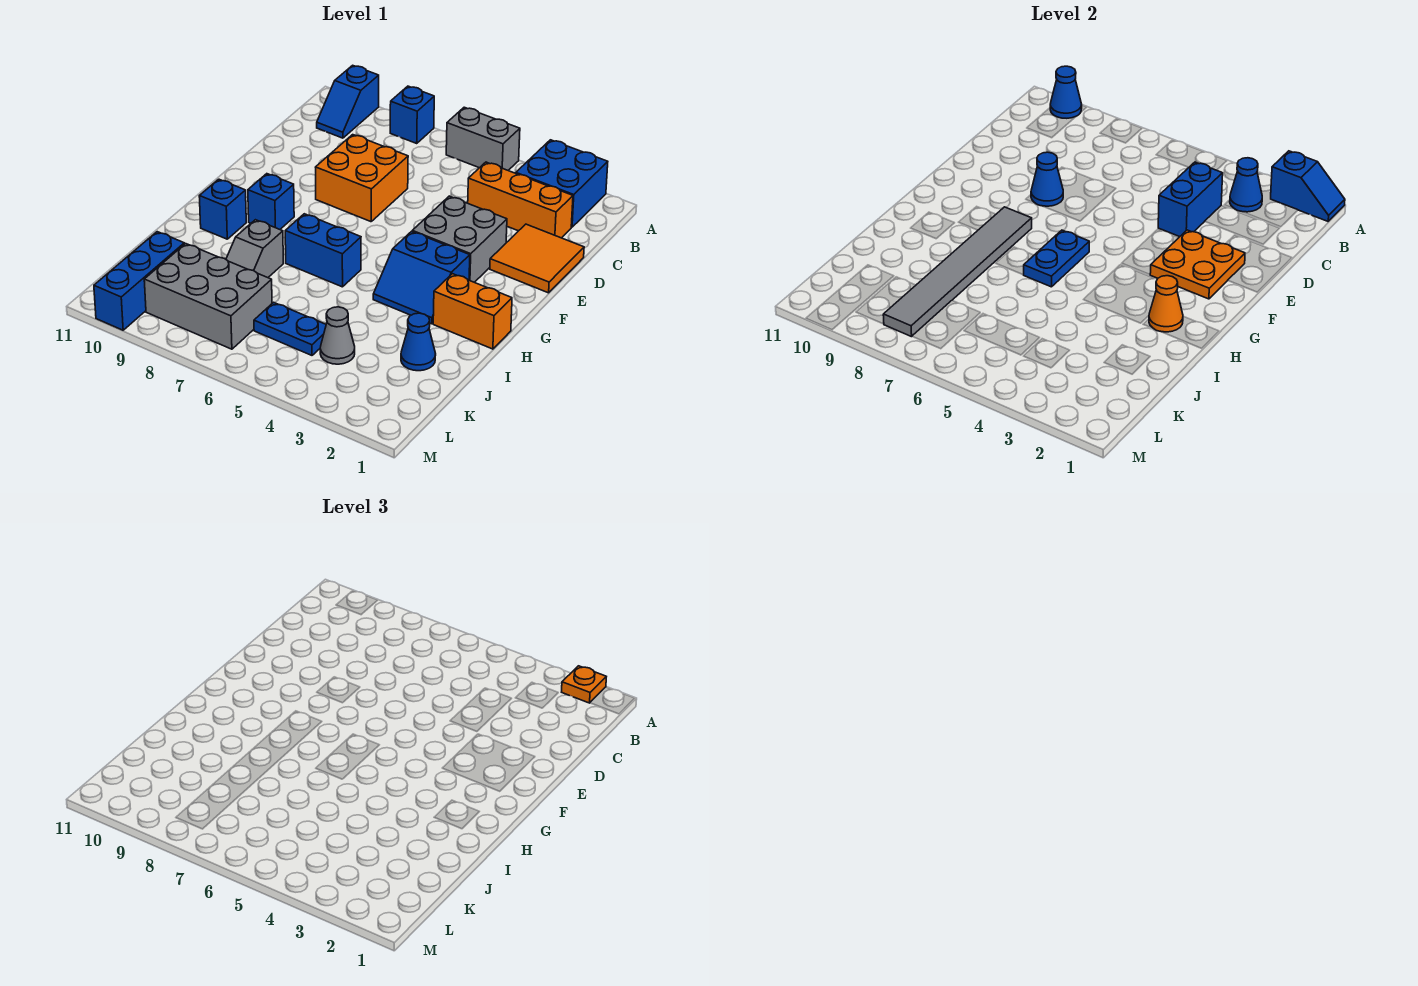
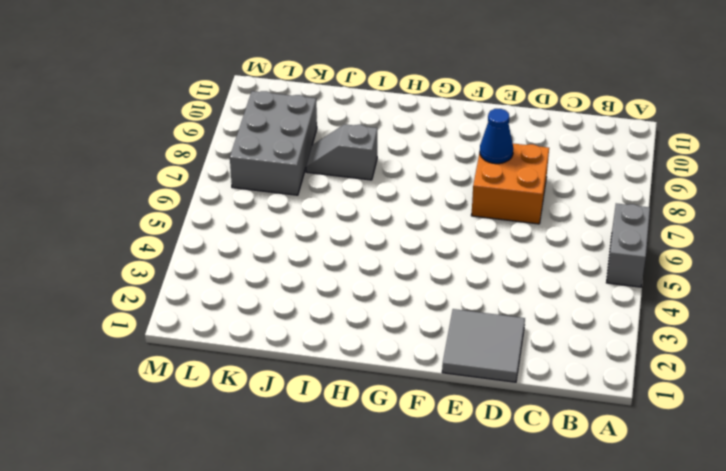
grey 2x2 tile [442,309,525,382] -> orange 2x2 tile [490,224,584,293]
none -> blue 2x2 brick [516,140,608,227]
none -> blue 1x1 brick [390,86,434,143]
none -> blue 1x2 slope [317,65,379,138]

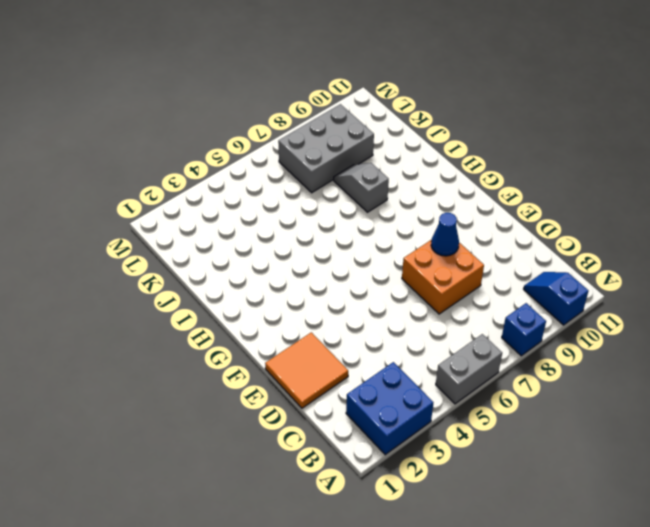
none -> orange 1x3 brick [468,162,573,238]
none -> grey 2x2 brick [412,196,507,282]
none -> blue 2x2 slope [373,231,470,324]

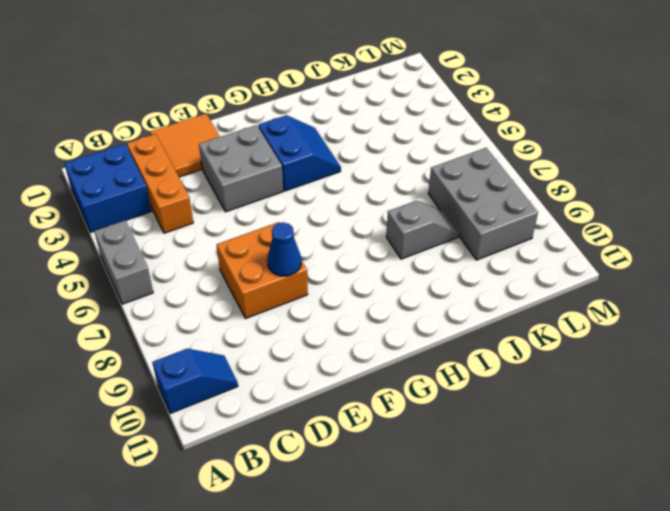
none -> blue 1x1 brick [390,86,434,143]
none -> blue 1x1 brick [248,174,294,229]
none -> orange 1x2 brick [433,274,512,349]

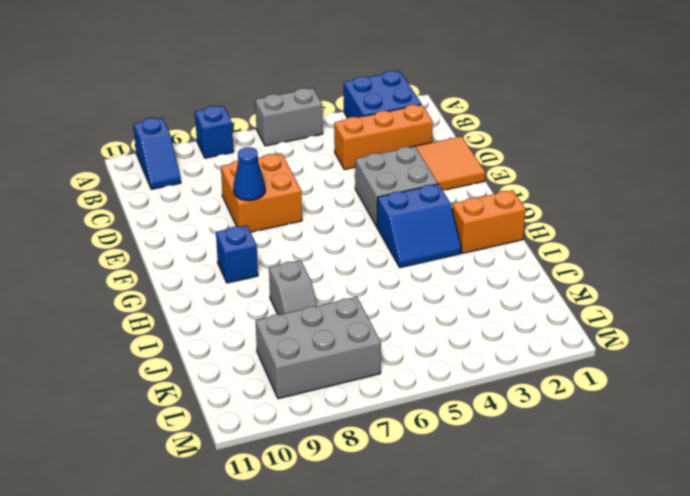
none -> blue 1x2 brick [285,214,361,287]
none -> blue 1x1 brick [199,179,246,239]
none -> blue 1x1 cone [401,313,436,371]

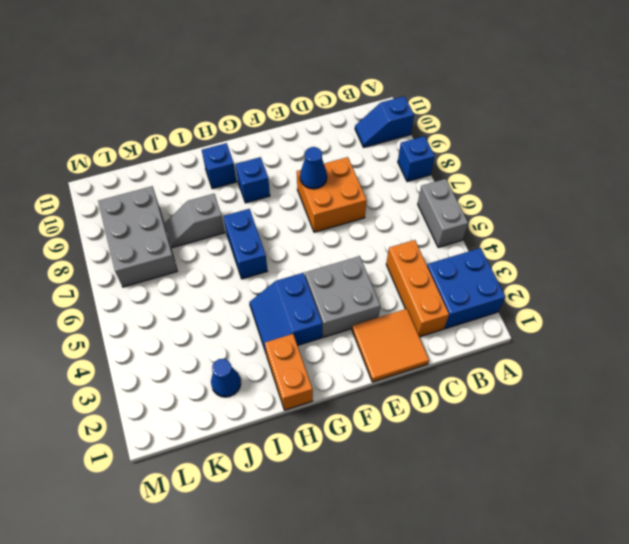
none -> grey 1x1 cone [320,307,355,364]
none -> blue 1x2 plate [254,302,326,355]
none -> blue 1x3 brick [94,232,184,330]

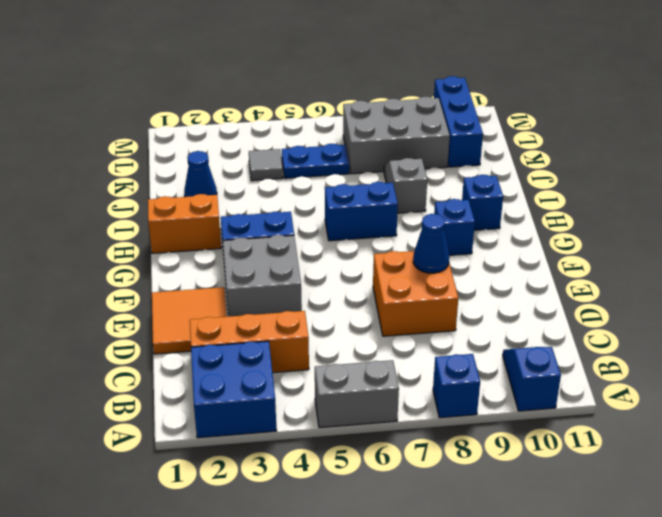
grey 1x1 tile [249,149,283,181] -> grey 1x1 cone [320,307,355,364]
none -> blue 1x2 slope [1271,151,1345,221]
none -> blue 1x1 cone [1050,66,1082,118]
none -> blue 1x1 cone [1230,158,1262,212]

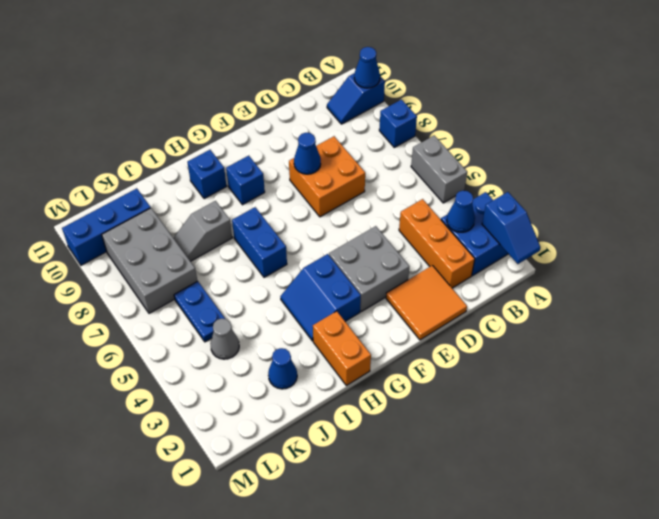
none -> blue 1x2 brick [1158,162,1223,237]
none -> orange 2x2 plate [1150,230,1245,299]
none -> blue 1x2 plate [1024,230,1089,287]

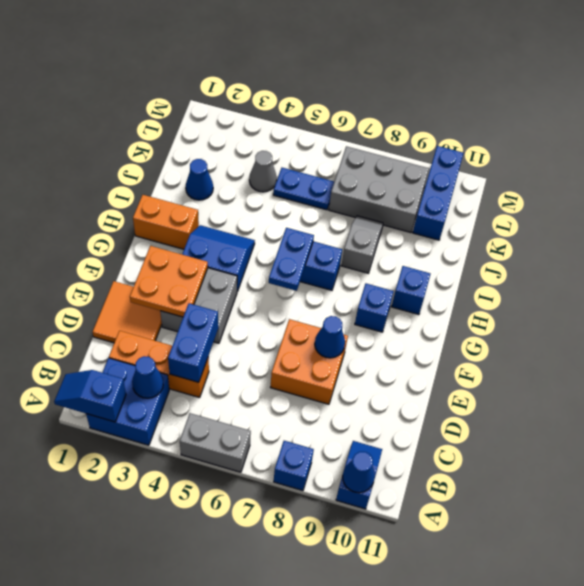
none -> grey 1x6 tile [883,207,1032,337]
none -> orange 1x1 cone [1149,276,1183,332]
none -> orange 1x1 plate [562,666,606,703]

